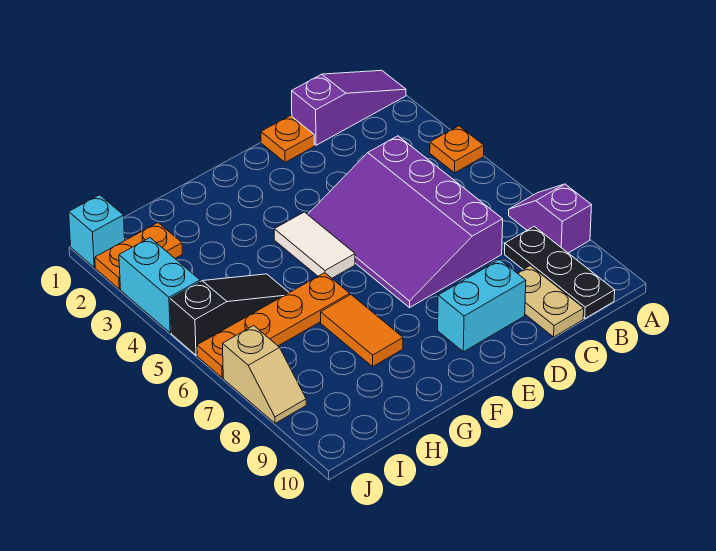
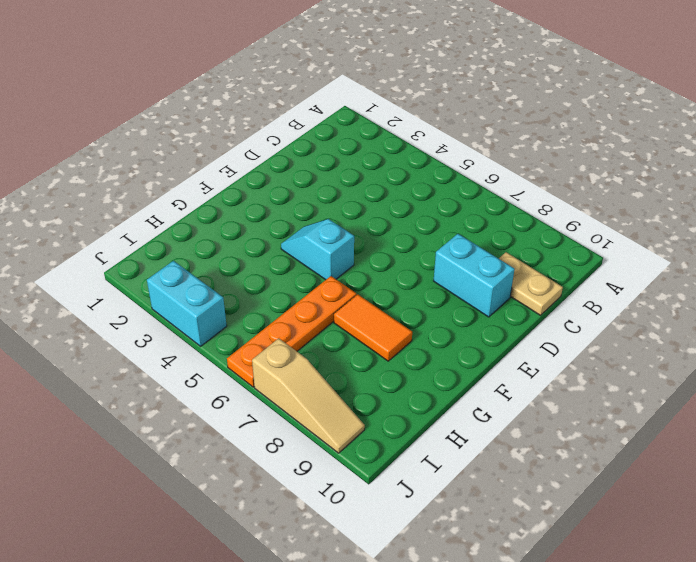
cyan 1x2 brick [434,234,514,317] -> cyan 1x2 brick turned to [438,260,526,352]
cyan 1x2 slope [281,219,354,280] -> white 1x2 tile [274,212,355,278]
tan 1x3 slope [252,338,365,453] -> tan 1x2 slope [223,326,306,423]
none -> purple 1x3 slope [292,70,406,145]
none -> orange 1x1 plate [430,126,484,173]
none -> purple 1x2 slope [509,184,592,253]

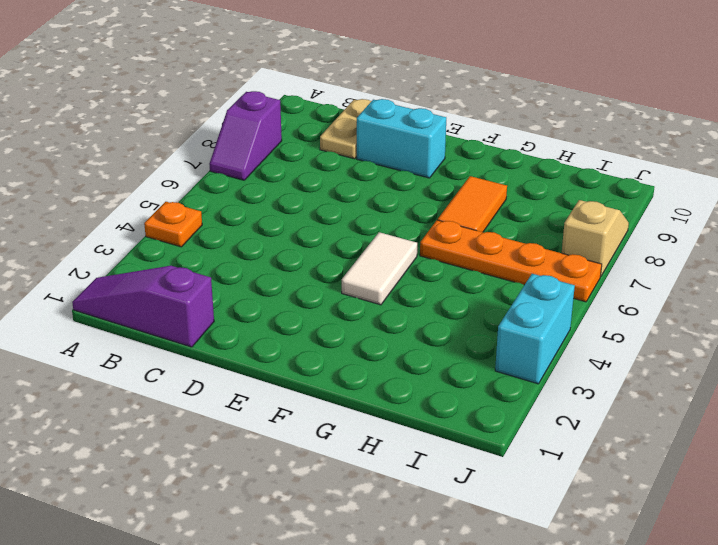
none -> black 1x3 plate [505,226,615,318]
none -> purple 3x4 slope [308,136,503,307]
none -> orange 1x1 plate [261,116,315,162]

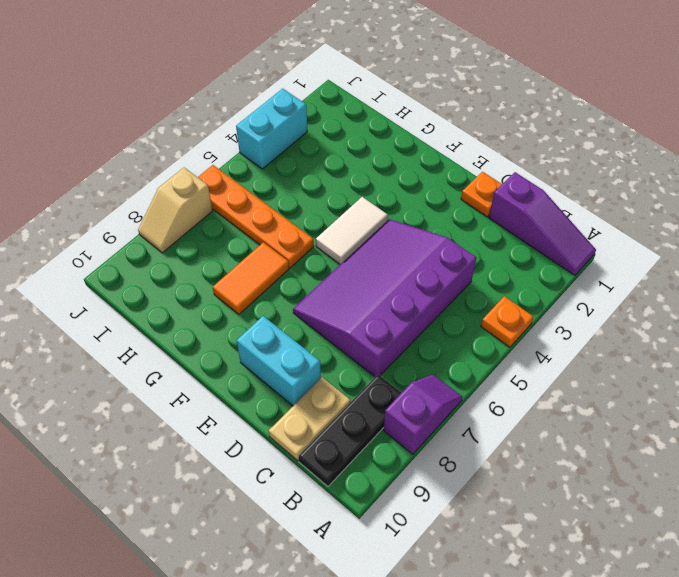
none -> black 1x3 slope [170,274,289,355]
none -> orange 1x2 plate [95,223,182,289]
none -> cyan 1x1 brick [69,195,125,267]

